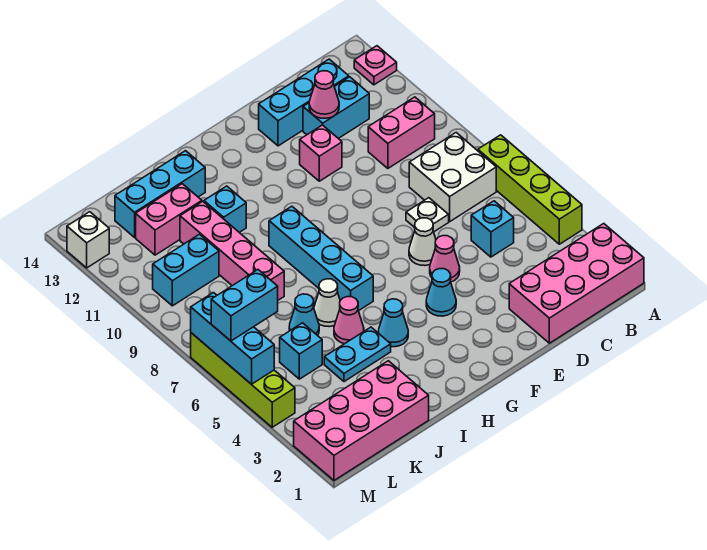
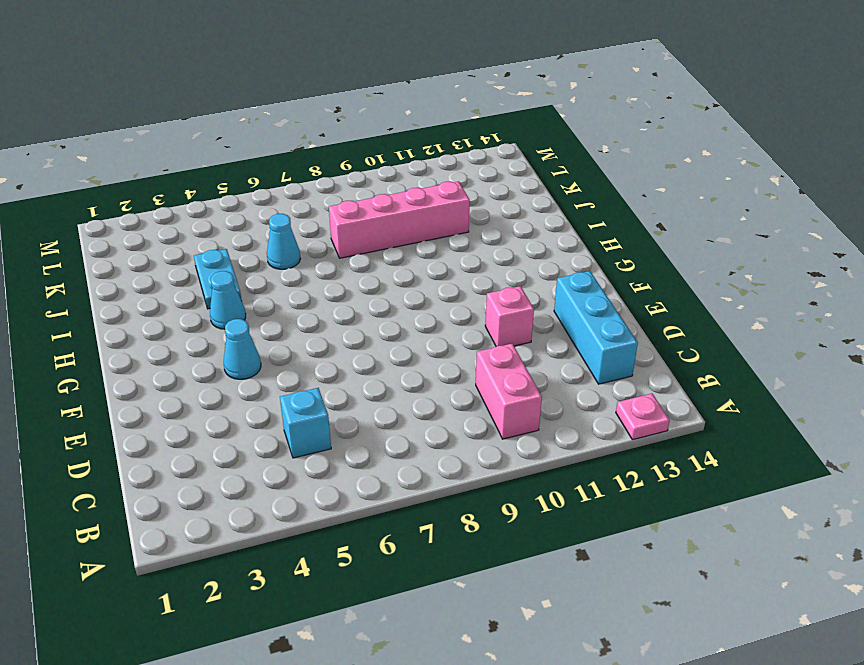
none -> pink 2x4 brick [509,224,644,343]
none -> lime 1x4 brick [478,135,582,244]
none -> white 2x2 brick [409,133,496,221]
none -> cyan 1x2 brick [303,77,369,139]

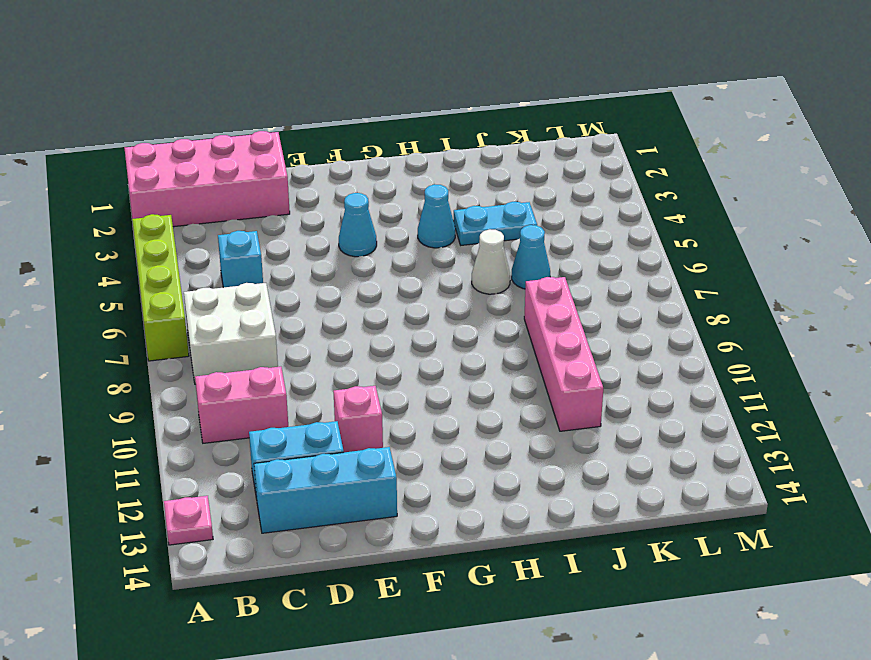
none -> white 1x1 plate [406,198,449,232]
none -> pink 1x1 cone [430,236,460,282]
none -> white 1x1 cone [409,218,436,265]
none -> cyan 1x4 brick [269,206,373,311]

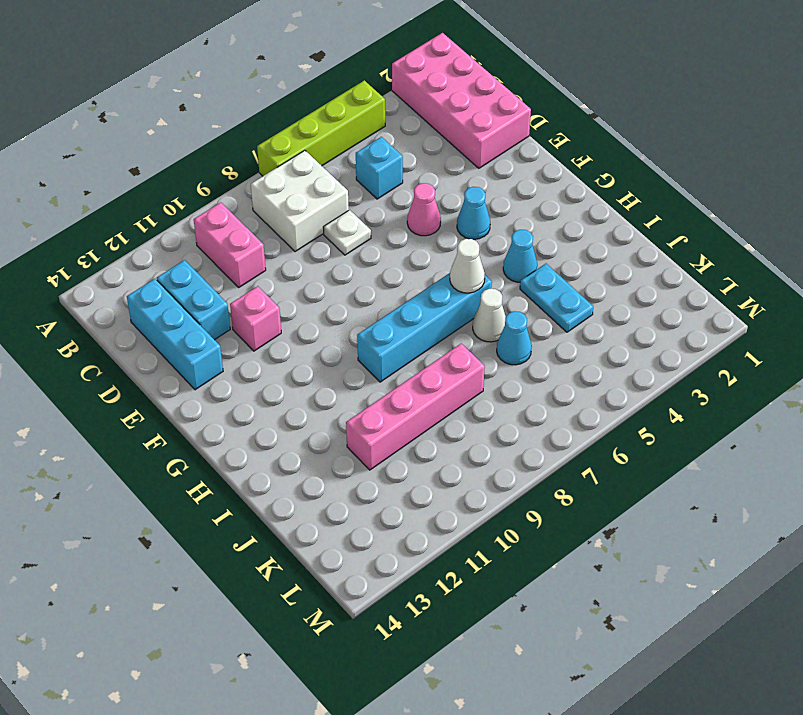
white 1x1 cone [450,239,485,293] -> white 1x1 cone moved to [409,218,436,265]
none -> pink 1x1 plate [354,46,397,85]
none -> pink 1x1 cone [334,297,364,344]
none -> cyan 1x1 brick [204,186,246,232]
none -> cyan 1x3 brick [115,151,205,237]

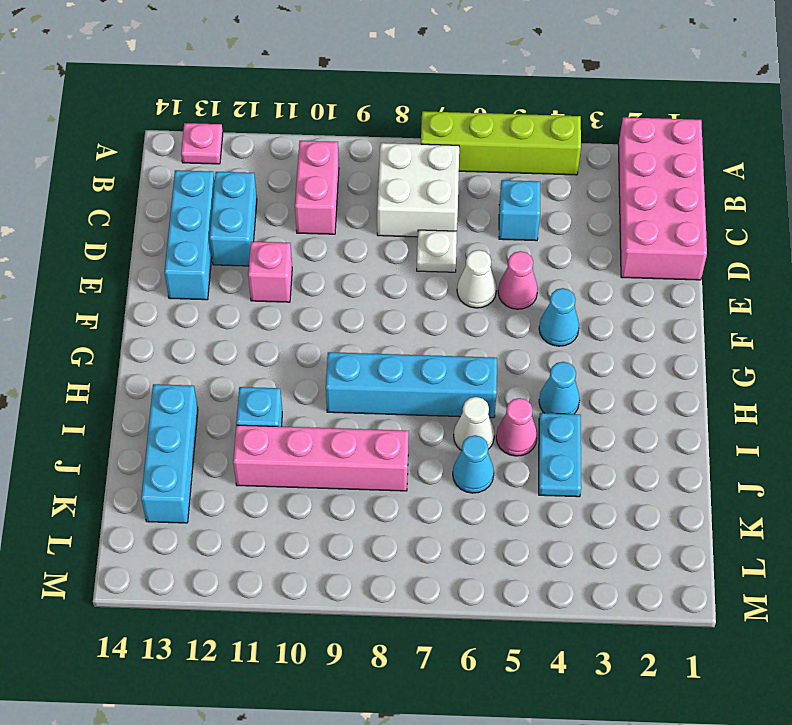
none -> pink 2x4 brick [294,361,429,480]
none -> pink 1x2 brick [136,184,202,255]
none -> cyan 1x1 brick [280,323,322,379]
none -> cyan 1x2 brick [153,234,219,306]

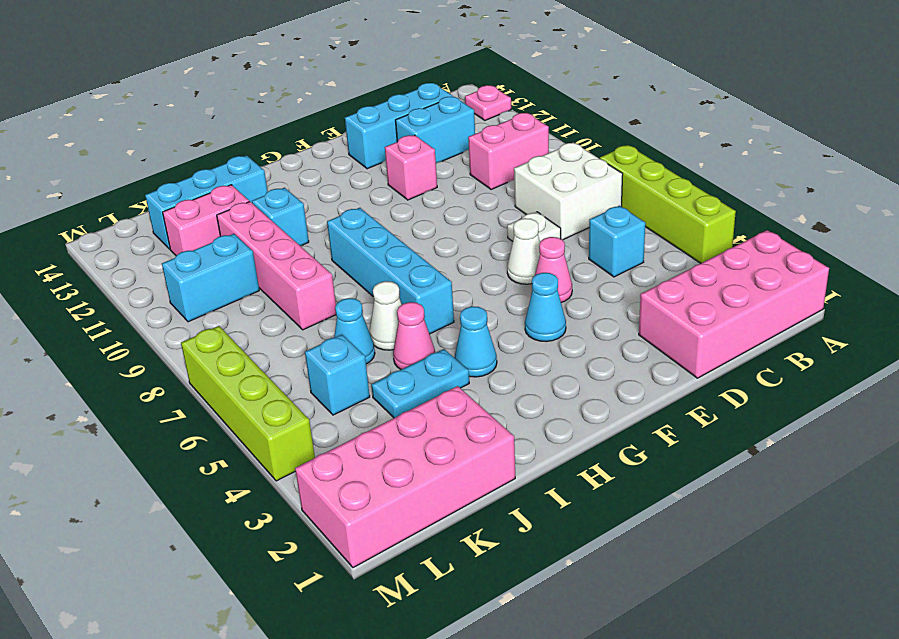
none -> white 1x1 brick [67,212,109,268]
none -> pink 1x1 cone [309,71,339,118]
none -> cyan 1x3 brick [191,293,274,384]
none -> cyan 1x2 brick [211,270,278,341]

